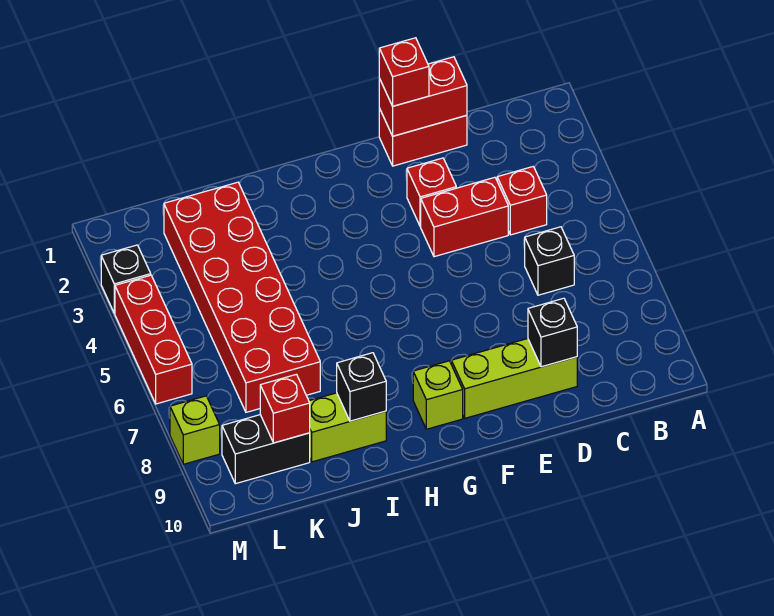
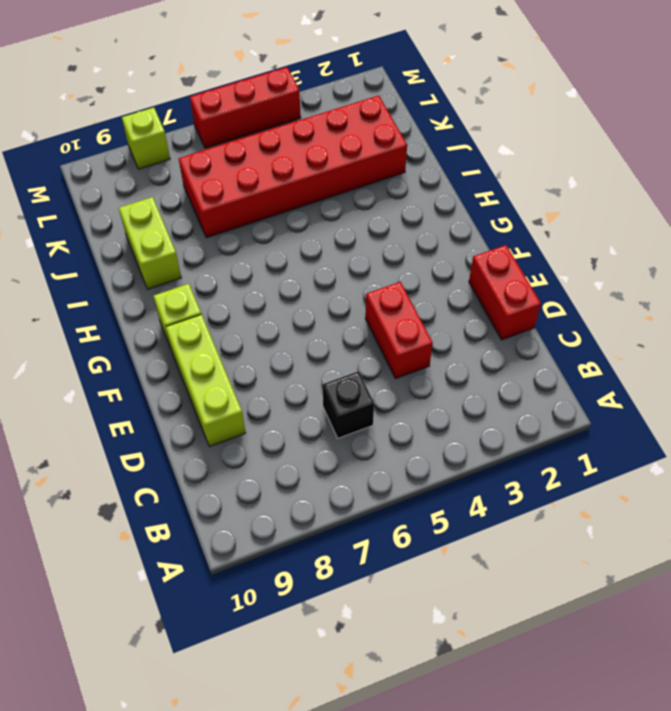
none -> red 1x1 brick [497,167,547,235]
none -> red 1x1 brick [407,158,456,227]
none -> black 1x2 brick [222,415,310,484]

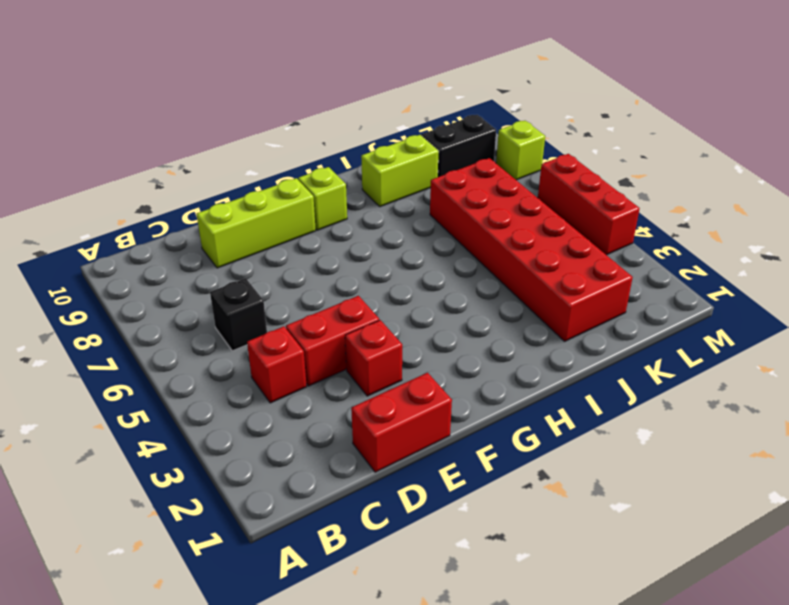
none -> black 1x1 brick [101,245,151,313]
none -> red 1x2 brick [379,57,467,136]
none -> black 1x1 brick [528,298,577,367]

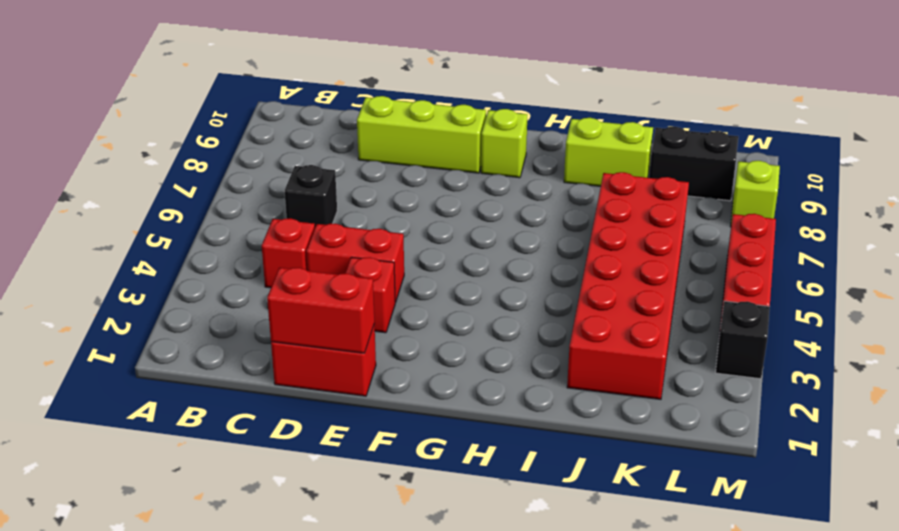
none -> black 1x1 brick [528,298,577,367]
none -> black 1x1 brick [337,353,386,421]
none -> red 1x1 brick [260,374,310,443]

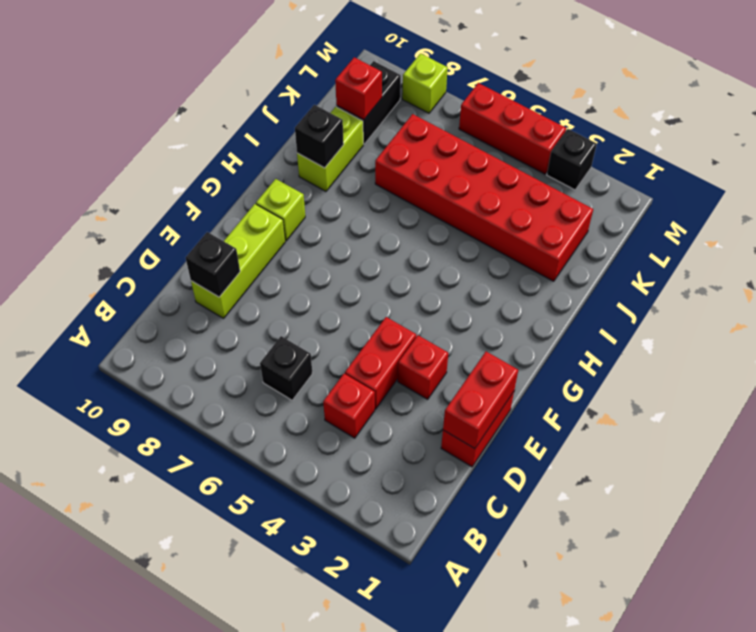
none -> red 1x1 brick [379,38,429,106]

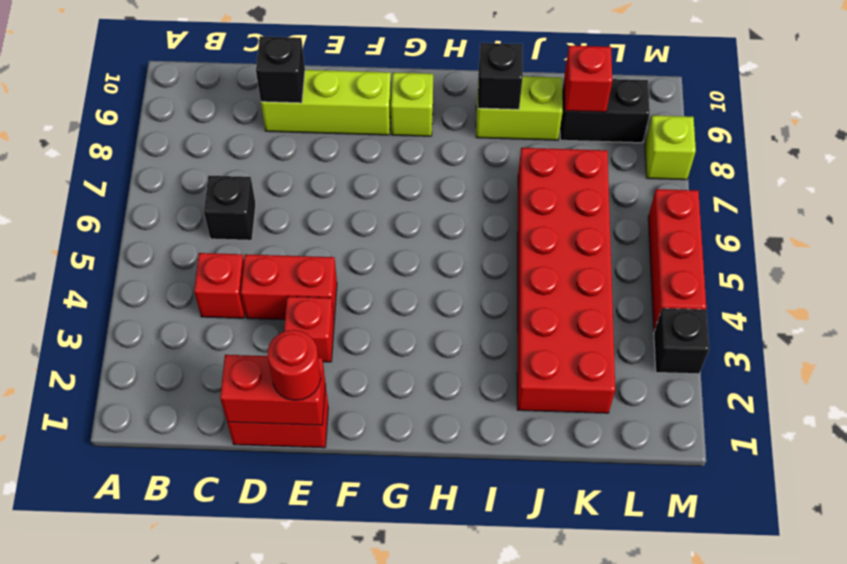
red 1x1 round brick [267,330,321,400] -> red 1x1 brick [379,38,429,106]

